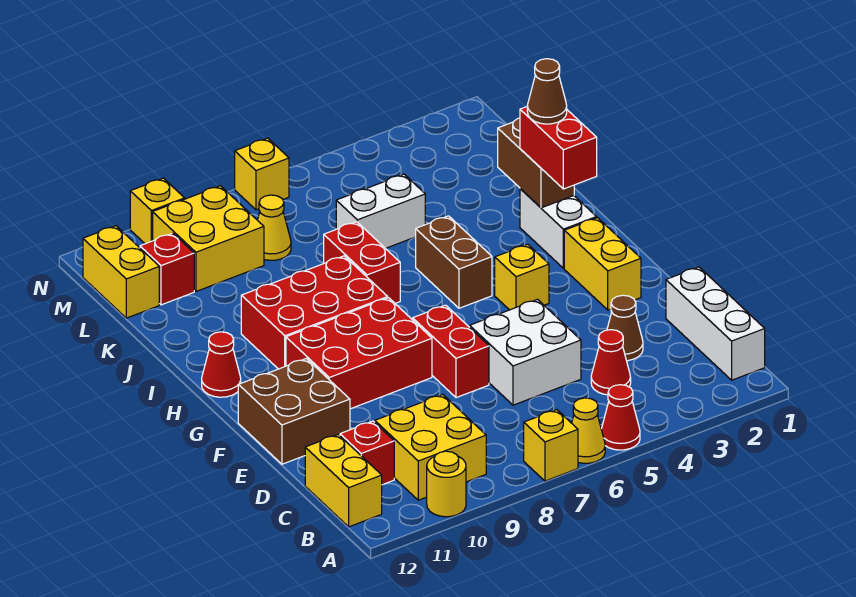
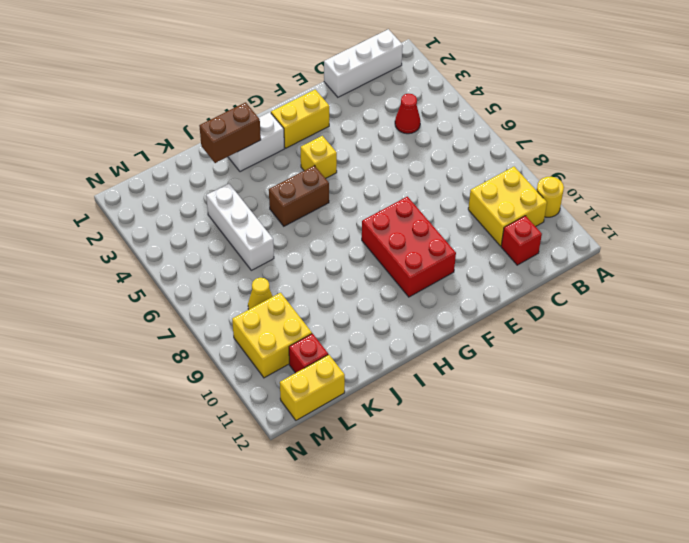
white 1x3 brick [206,184,274,270] -> white 1x2 brick [336,174,425,248]
none -> red 1x1 cone [601,385,640,450]
none -> yellow 1x1 cone [572,398,605,463]
none -> yellow 1x1 brick [524,410,578,481]
none -> yellow 1x2 brick [305,435,382,527]

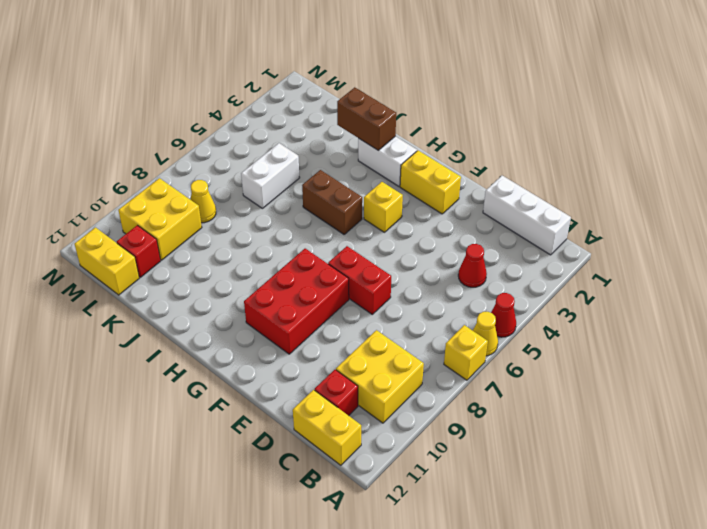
none -> yellow 1x1 round brick [427,451,466,517]
none -> brown 1x1 cone [607,295,643,361]
none -> white 2x2 brick [470,299,581,405]
none -> brown 2x2 brick [238,359,350,464]

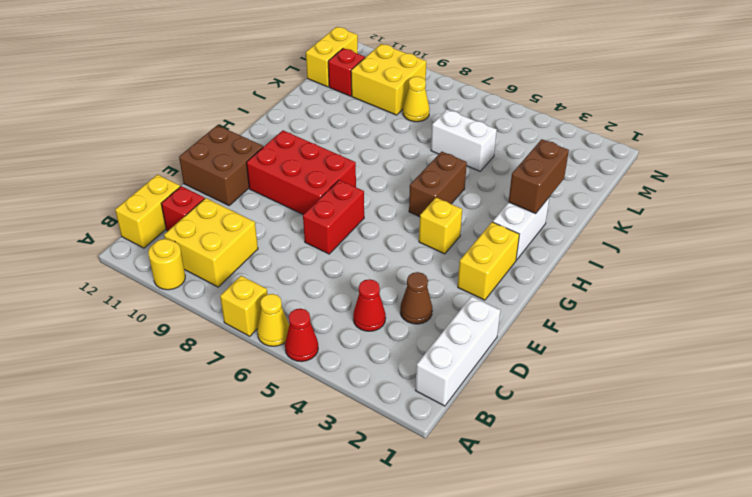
none -> white 2x2 brick [470,299,581,405]
none -> red 2x3 brick [241,256,388,369]
none -> red 1x1 cone [202,332,241,397]
none -> red 1x2 brick [324,222,400,303]

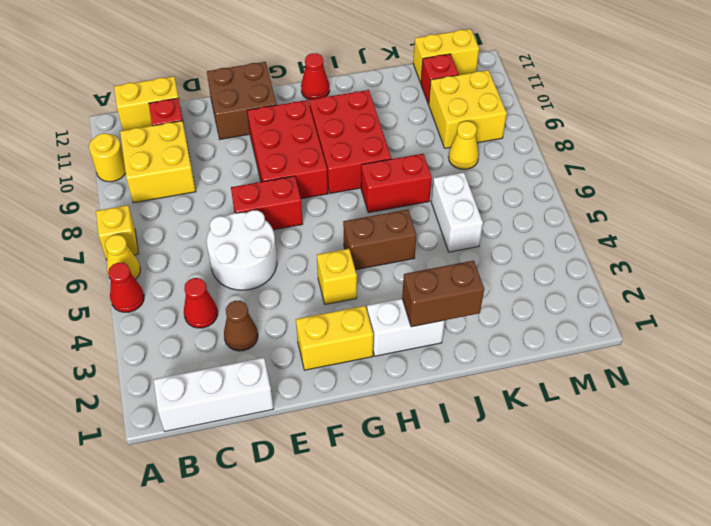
white 2x2 round brick [207,210,277,290] -> white 2x2 brick [470,299,581,405]
none -> yellow 1x1 brick [235,138,289,210]
none -> yellow 1x1 brick [130,178,185,244]
none -> red 1x2 brick [520,107,597,189]
none -> brown 1x1 cone [527,59,567,124]

